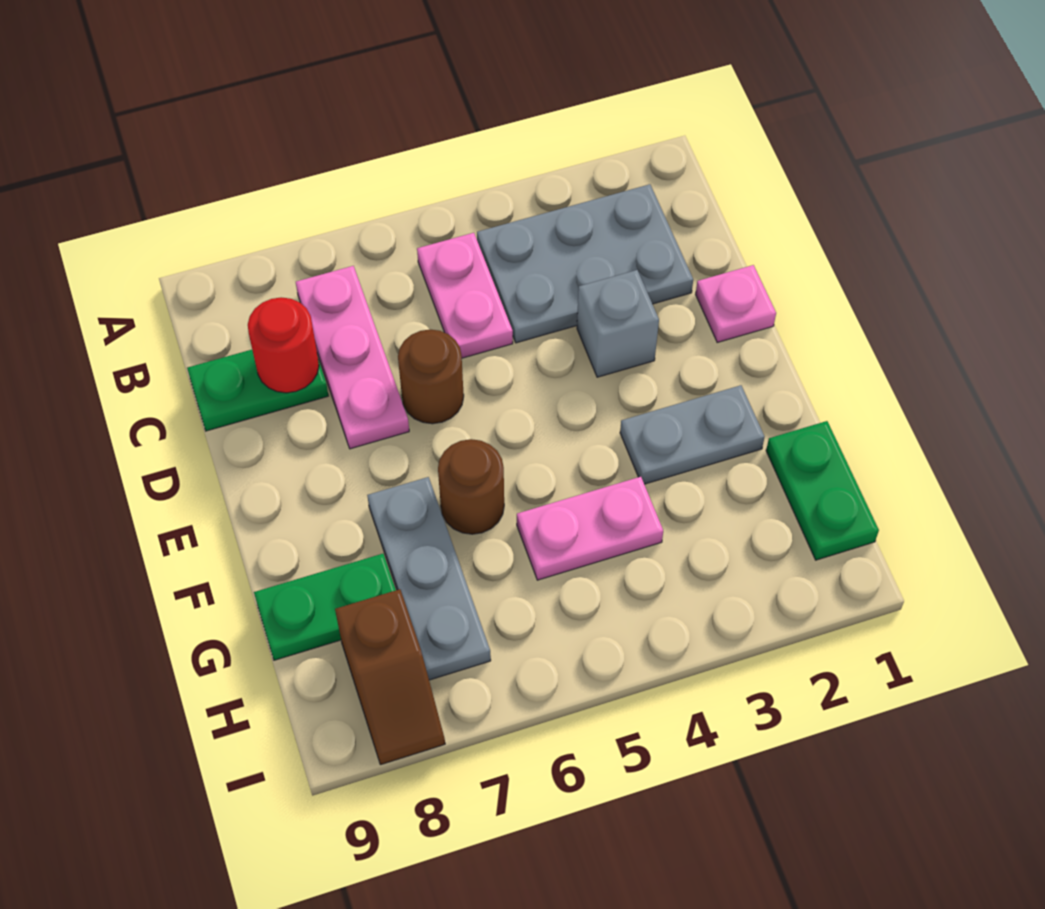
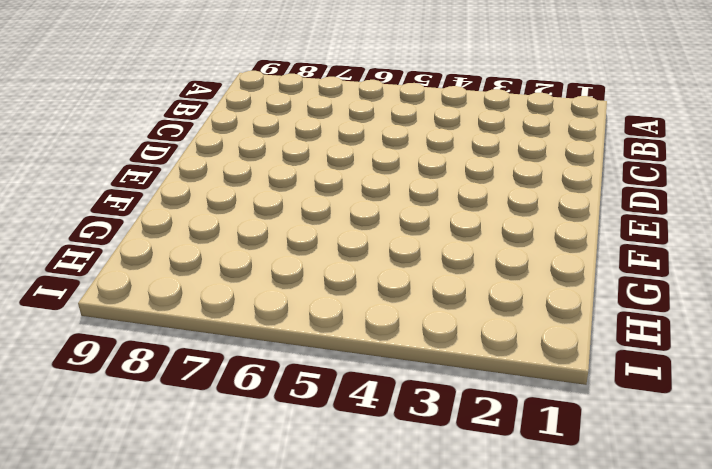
none -> grey 2x3 plate [477,184,693,343]
none -> pink 1x2 plate [417,233,513,358]
none -> pink 1x3 plate [296,266,409,449]

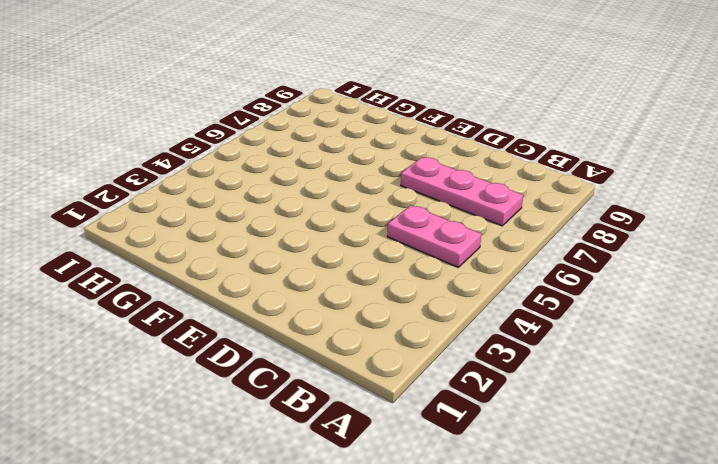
none -> grey 2x3 plate [477,184,693,343]
none -> green 1x2 plate [187,350,328,431]
none -> pink 1x1 plate [696,265,776,342]

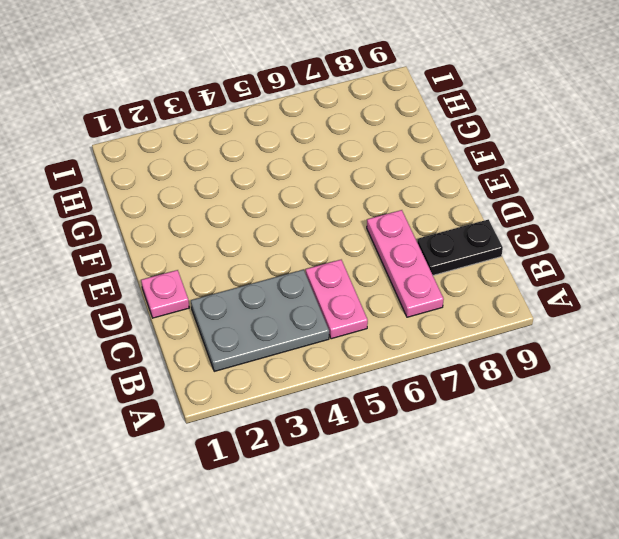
black 1x2 plate [417,219,503,275] -> green 1x2 plate [187,350,328,431]
none -> grey 1x1 brick [577,270,659,377]
none -> brown 1x1 round brick [398,330,464,424]
none -> grey 1x2 plate [620,385,765,484]

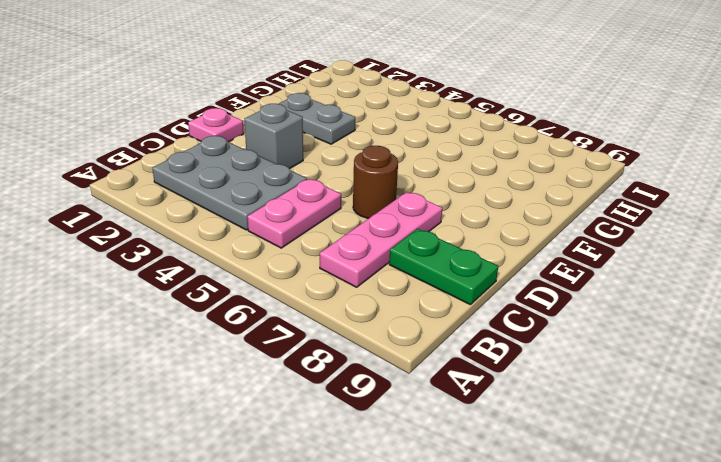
none -> brown 1x1 round brick [438,439,504,534]
none -> grey 1x3 plate [367,477,491,680]
none -> green 1x2 plate [766,421,879,560]

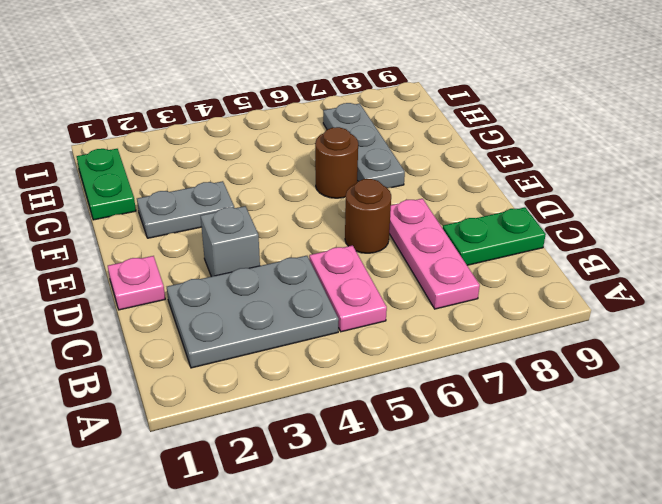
none -> pink 1x2 plate [517,477,663,580]
none -> green 1x2 plate [254,554,396,660]
none -> brown 1x2 slope [335,589,445,765]

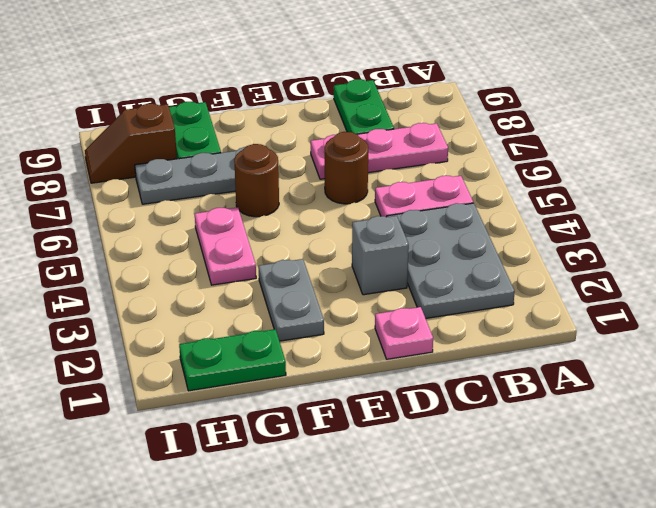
none -> red 1x1 round brick [248,297,319,393]

